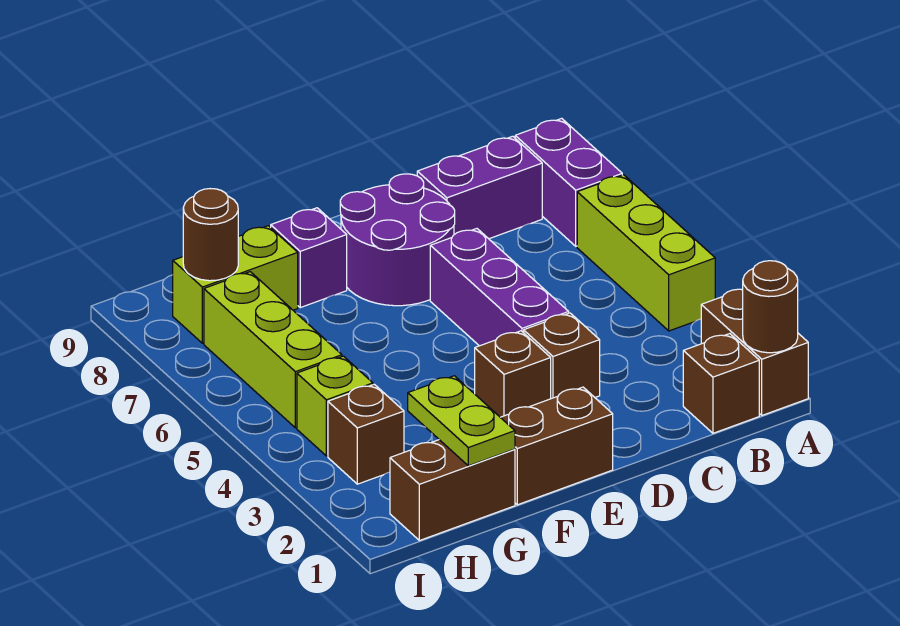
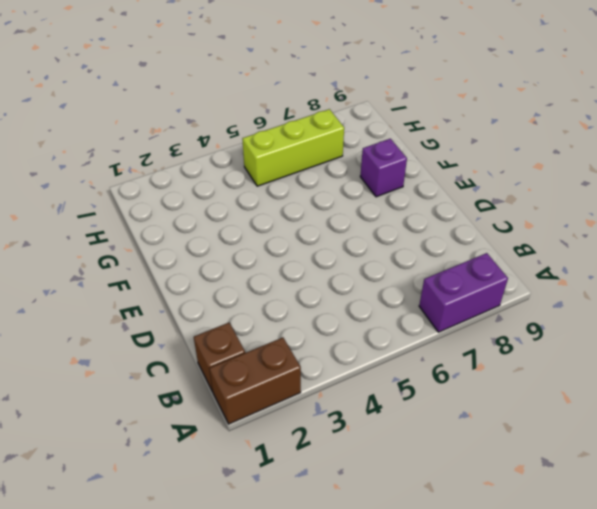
none -> lime 1x3 brick [577,175,715,331]
none -> purple 1x2 brick [417,136,542,239]
none -> brown 1x1 brick [524,313,600,399]

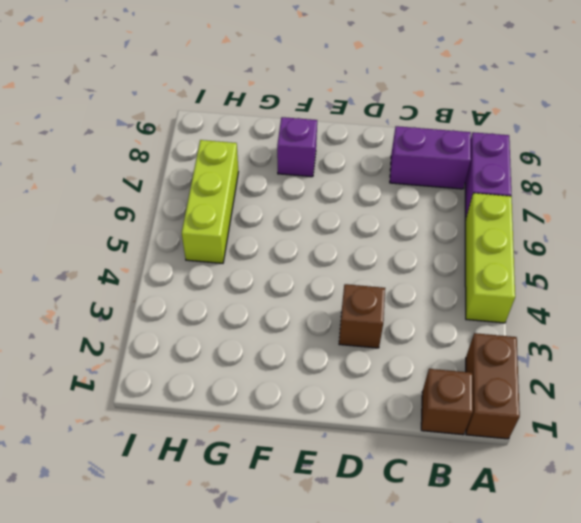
none -> purple 1x3 brick [430,229,569,346]
none -> purple 2x2 round brick [340,174,455,306]
none -> brown 1x2 brick [500,387,613,505]

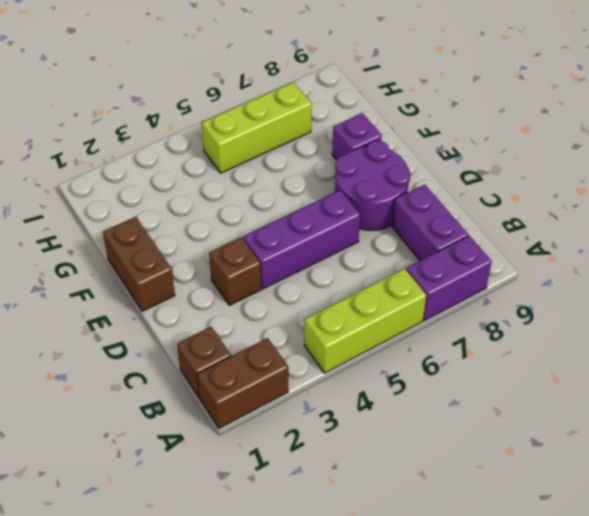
none -> brown 1x1 brick [475,331,551,417]
none -> brown 1x2 brick [390,440,515,541]
none -> lime 1x2 brick [173,226,298,343]

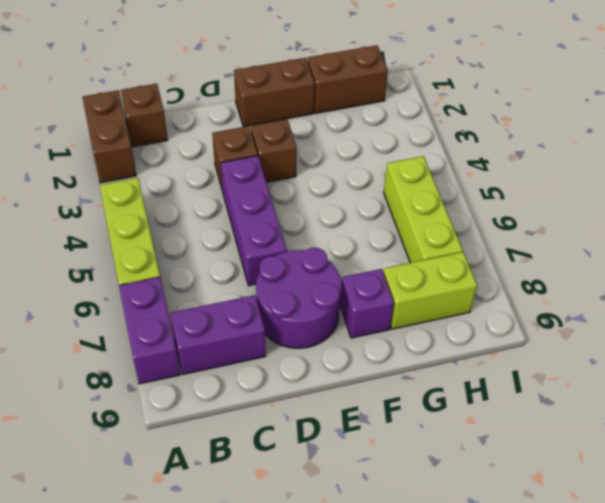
none -> brown 1x1 brick [328,384,404,484]
none -> lime 1x1 brick [297,356,373,456]
none -> brown 1x1 round brick [742,261,798,353]

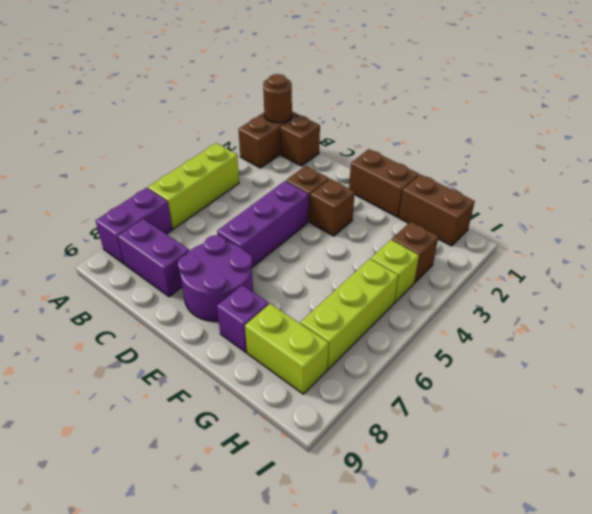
none -> lime 1x2 plate [408,376,515,466]
none -> brown 1x1 round brick [183,189,238,281]

